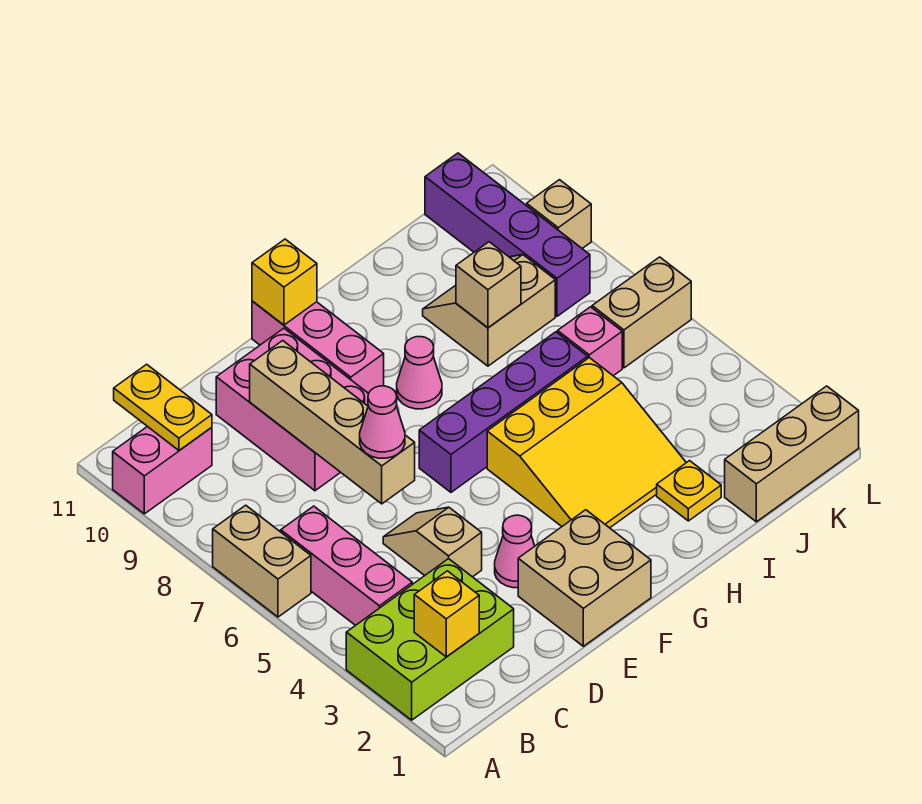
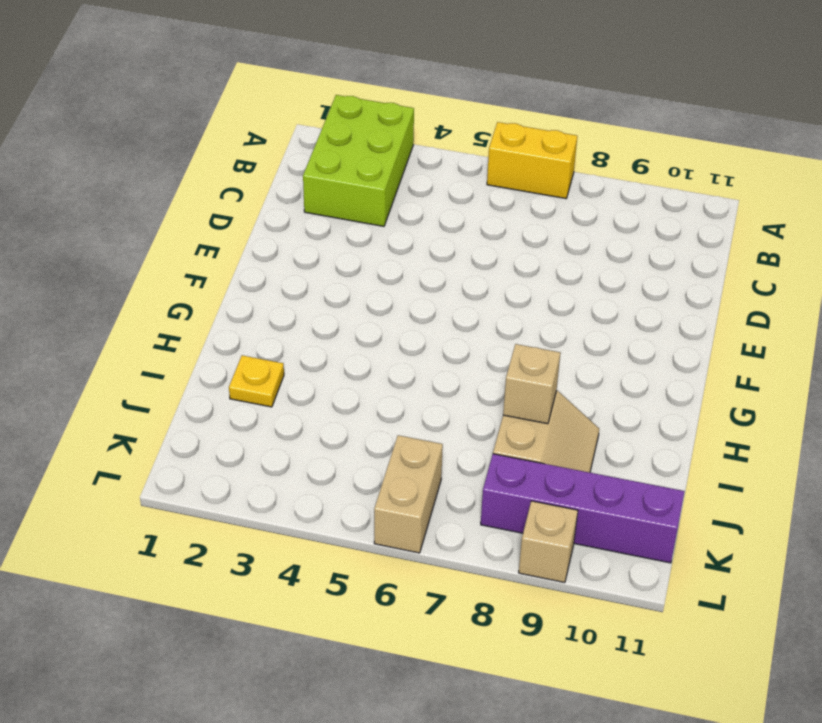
yellow 1x2 brick [487,122,577,199] -> tan 1x2 brick [213,505,311,617]
none -> pink 1x2 brick [113,426,212,514]
none -> pink 1x3 brick [281,506,412,625]
none -> tan 1x2 slope [383,507,482,577]

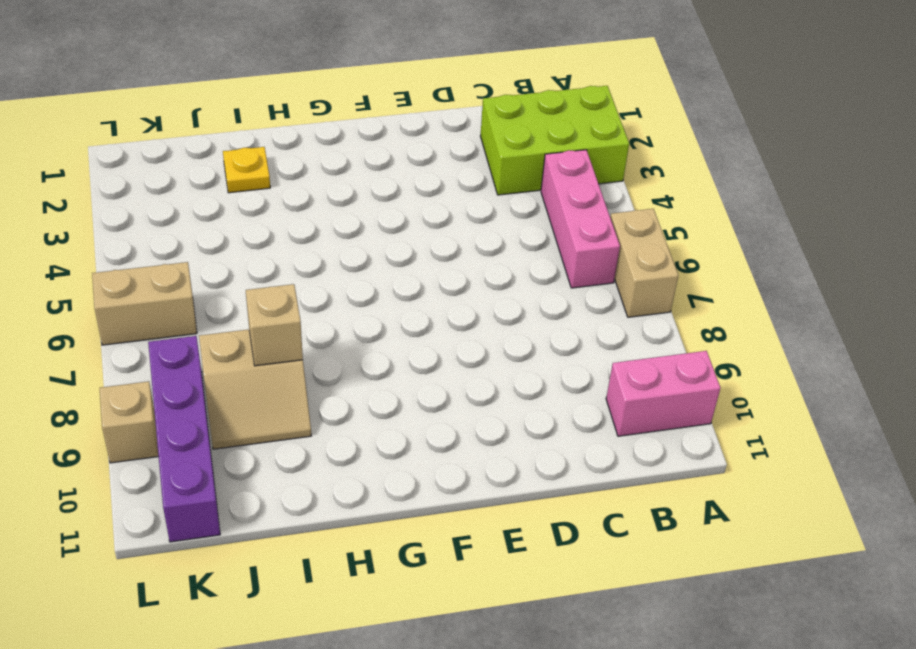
none -> tan 1x2 slope [383,507,482,577]
none -> pink 2x3 brick [216,328,369,491]
none -> tan 2x2 brick [518,510,651,646]

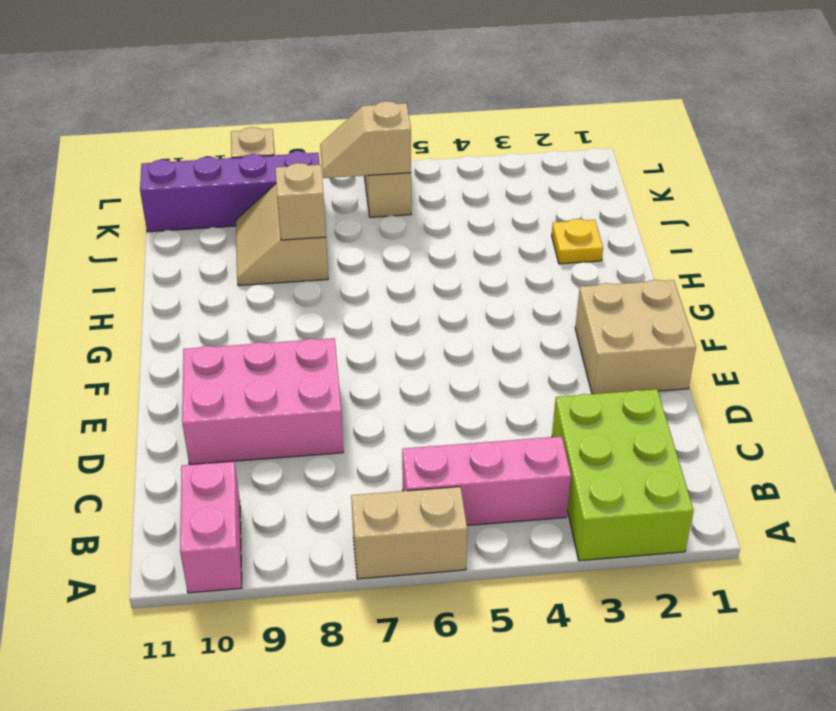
tan 1x2 slope [320,101,411,178] -> tan 1x2 slope moved to [383,507,482,577]
none -> pink 1x1 cone [495,515,535,588]
none -> purple 1x4 brick [419,332,588,492]
none -> pink 1x3 brick [252,301,384,393]

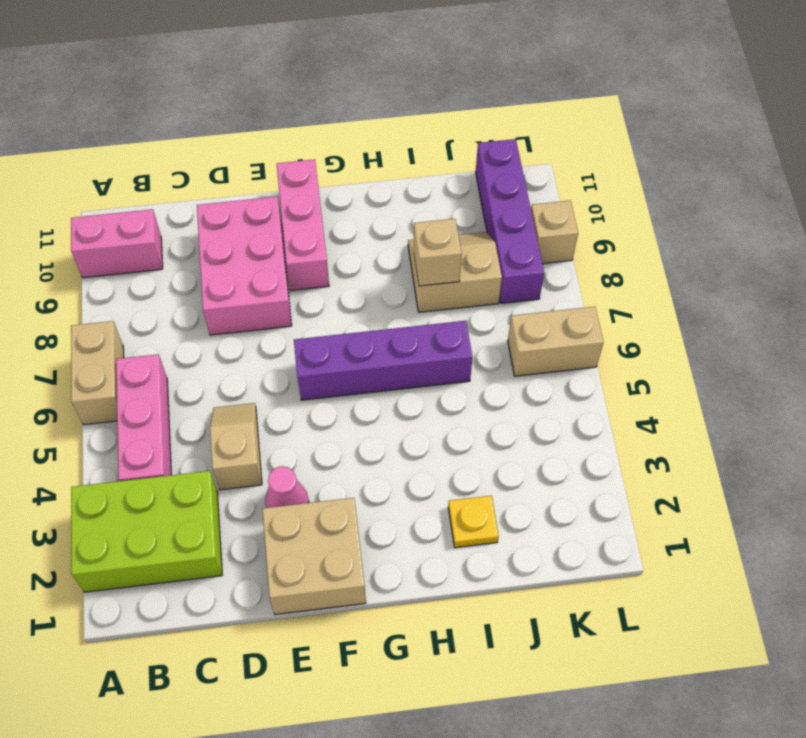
none -> yellow 3x3 slope [487,358,686,528]
none -> pink 1x1 cone [397,337,442,409]
none -> tan 1x3 brick [725,386,859,522]

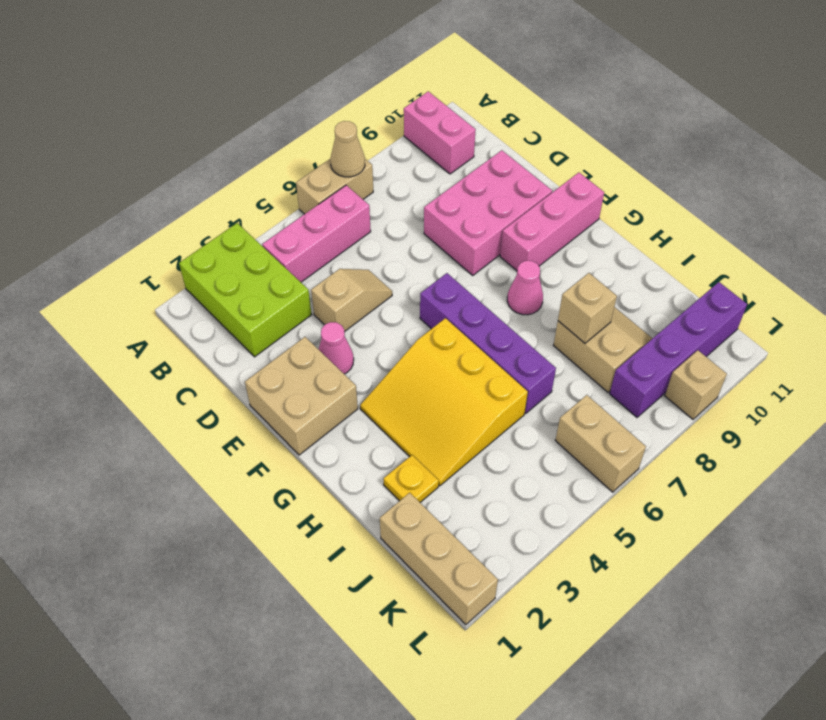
tan 1x1 cone [330,121,365,177] -> none
none -> pink 1x1 brick [558,307,622,376]
none -> yellow 1x1 brick [414,571,479,657]
none -> yellow 1x2 plate [114,364,212,450]

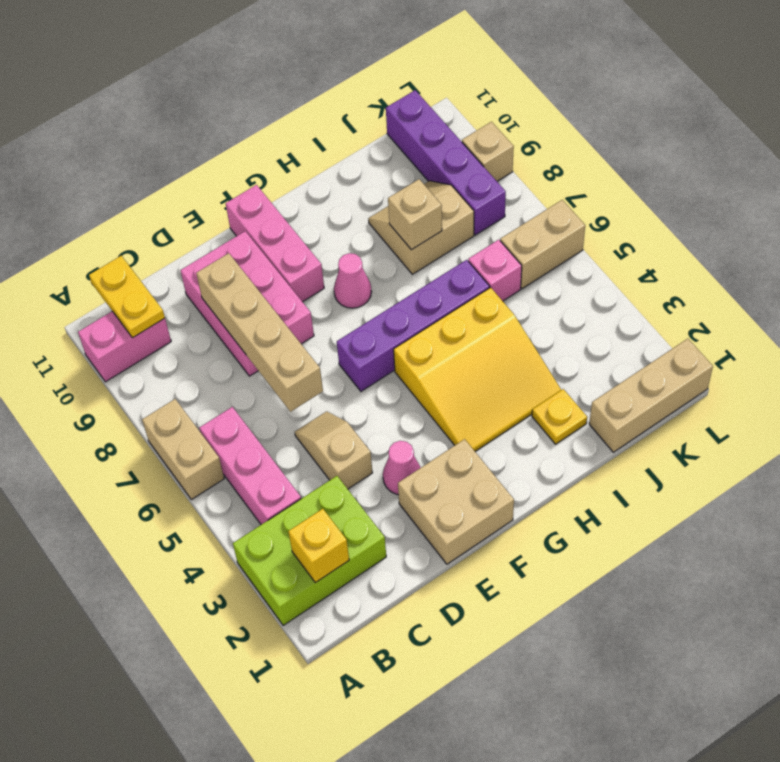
none -> yellow 1x1 brick [252,239,317,325]
none -> pink 1x1 cone [360,386,405,458]

